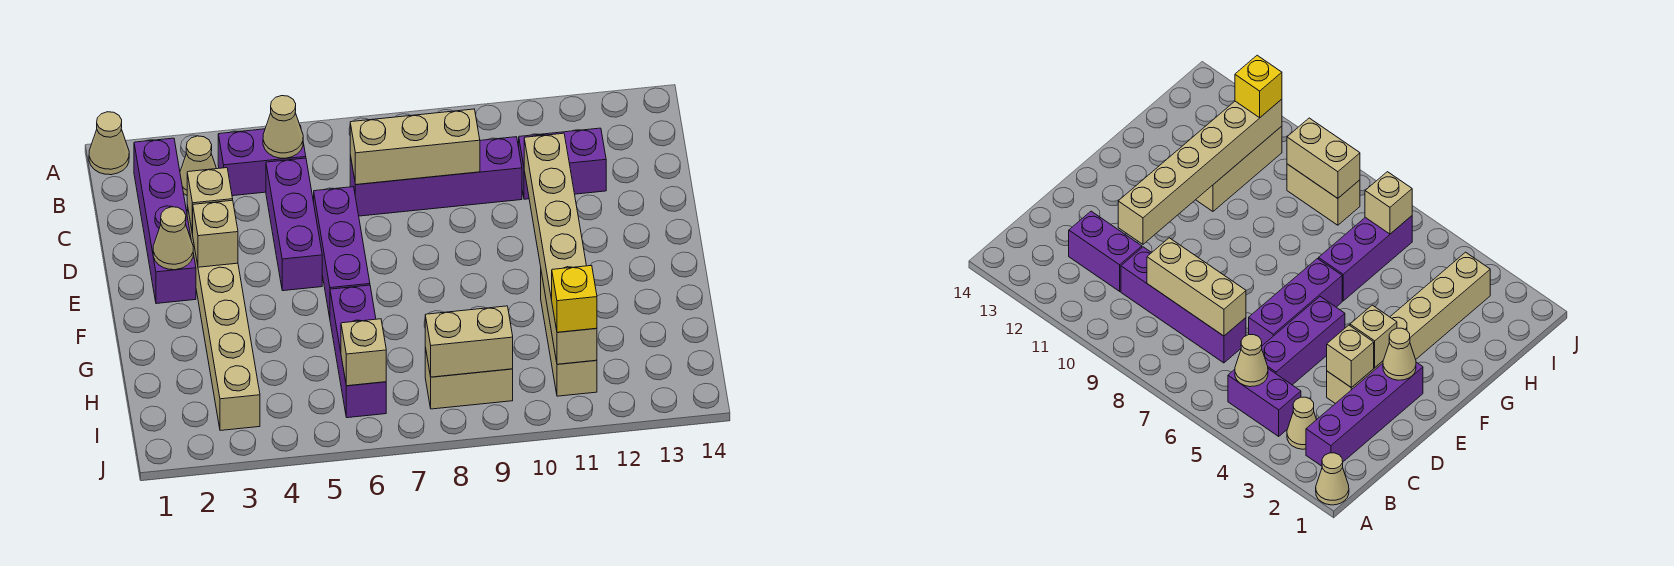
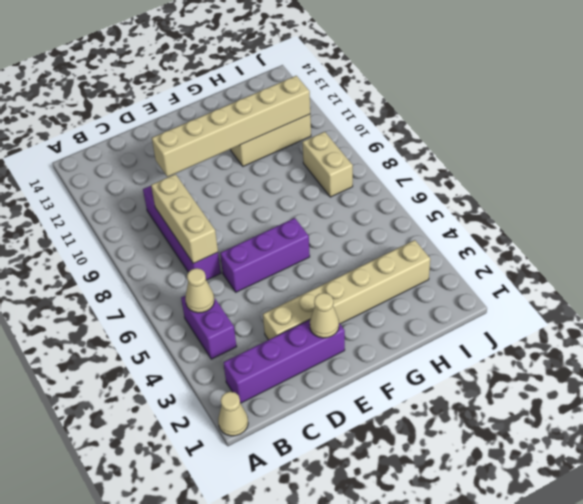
none -> tan 1x1 cone [180,136,216,195]
none -> purple 1x3 brick [266,158,322,291]
none -> purple 1x2 brick [519,128,606,199]

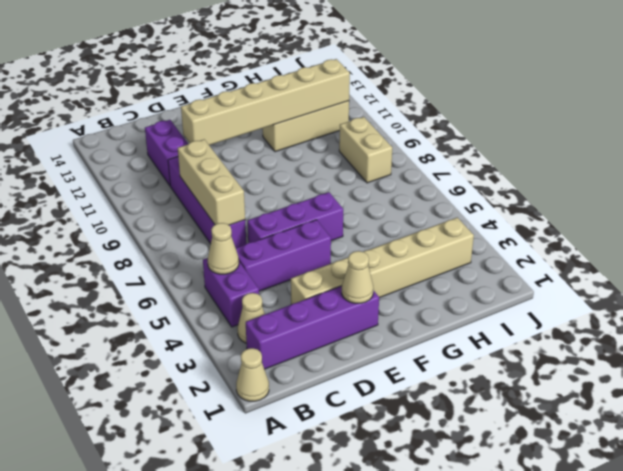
none -> purple 1x3 brick [330,285,386,418]
none -> tan 1x1 brick [187,168,233,234]
none -> tan 1x1 brick [192,200,238,267]

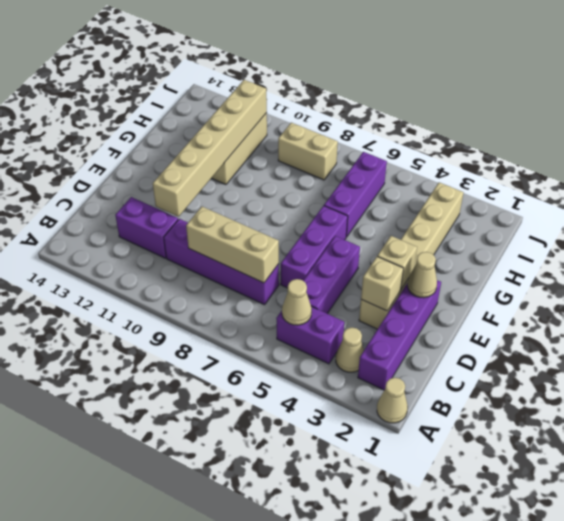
none -> tan 1x1 brick [341,319,386,386]
none -> tan 1x2 brick [425,306,513,377]
none -> yellow 1x1 brick [552,265,597,332]

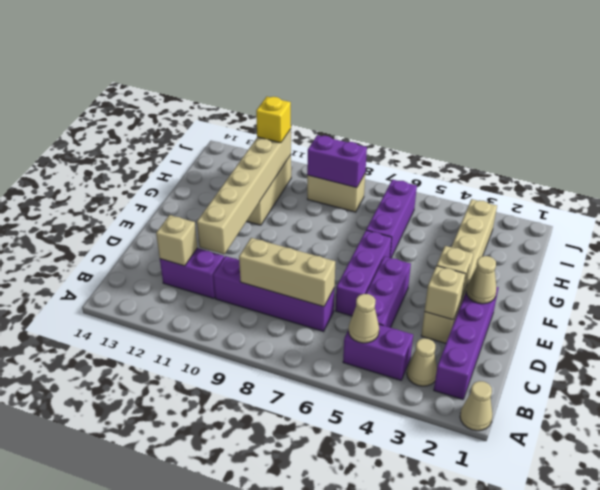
tan 1x1 brick [156,215,197,266] -> tan 1x1 brick moved to [341,319,386,386]
purple 1x2 brick [307,135,367,188] -> tan 1x2 brick [425,306,513,377]

